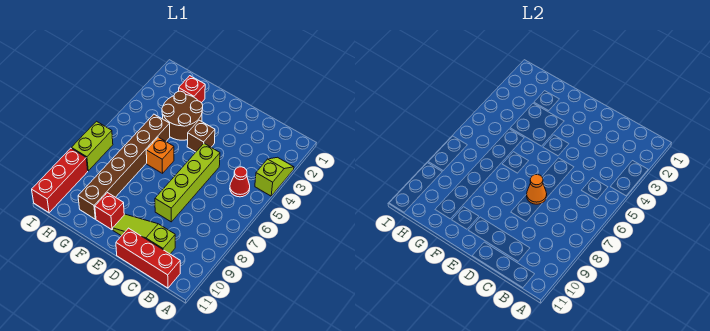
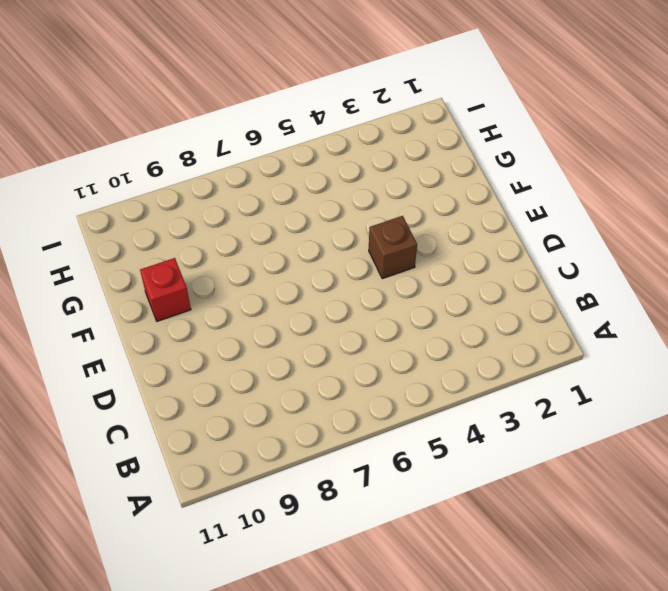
none -> lime 1x2 slope [255,157,294,196]
none -> red 1x1 cone [230,167,250,197]
none -> red 1x3 brick [116,228,180,288]

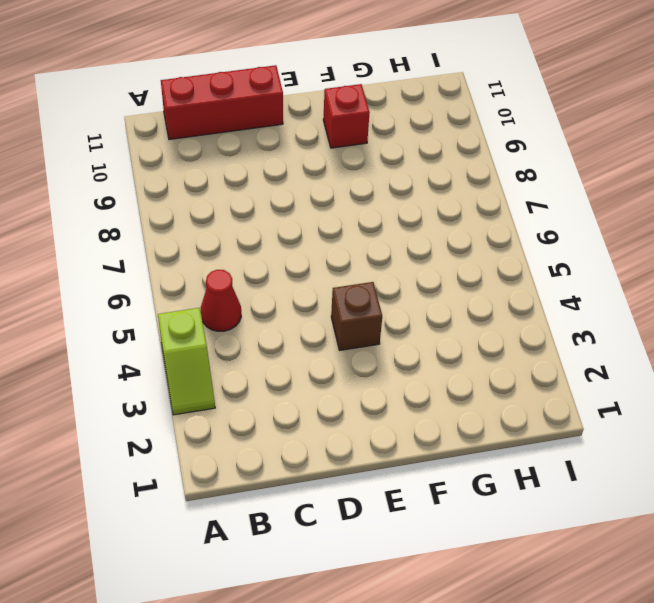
none -> lime 1x3 slope [113,214,175,254]
none -> lime 1x4 brick [155,144,220,222]
none -> brown 2x2 round brick [162,91,203,140]

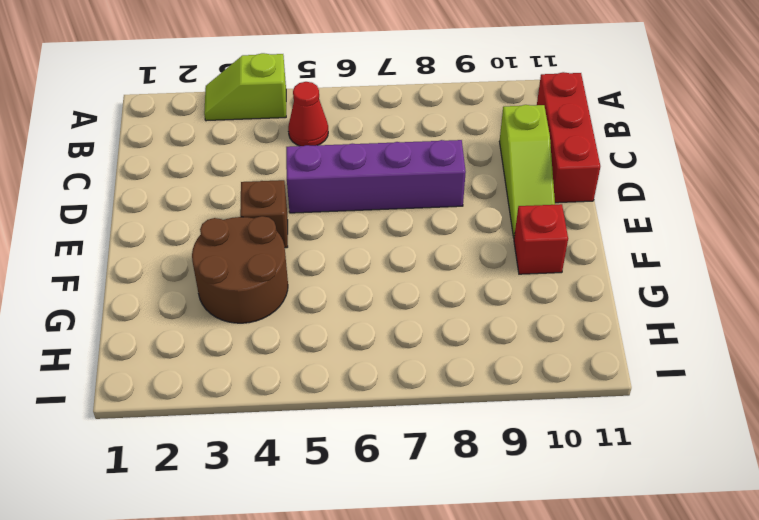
purple 1x4 brick [286,140,466,213] -> lime 1x4 brick [155,144,220,222]
none -> orange 1x1 brick [146,137,174,173]
none -> red 1x1 brick [179,76,205,103]
none -> brown 1x6 brick [78,114,170,219]

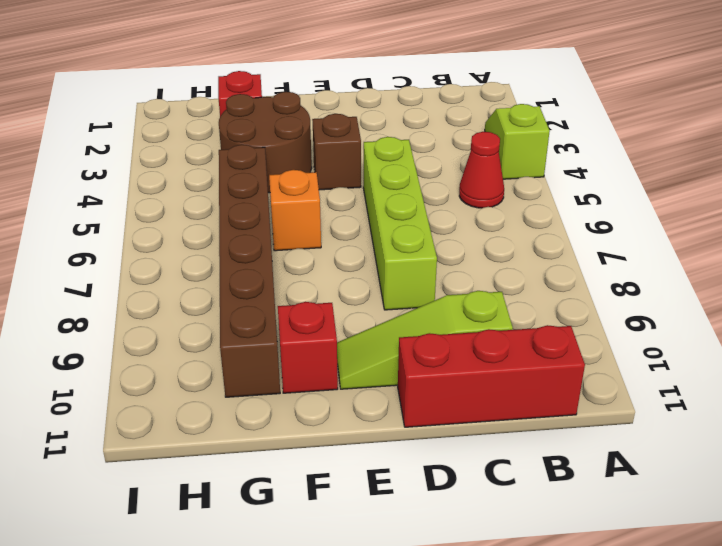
none -> lime 1x2 brick [72,121,113,171]
none -> red 1x3 brick [32,148,88,213]
none -> orange 1x1 cone [527,174,547,204]

